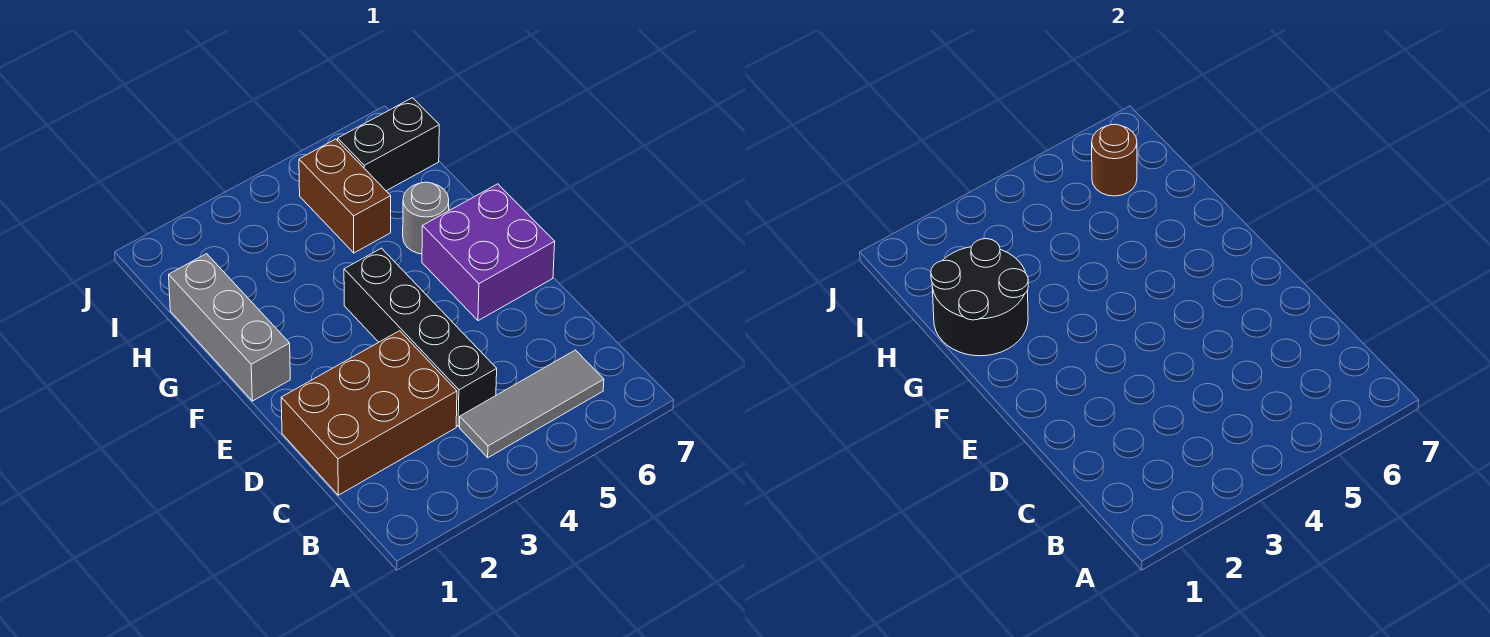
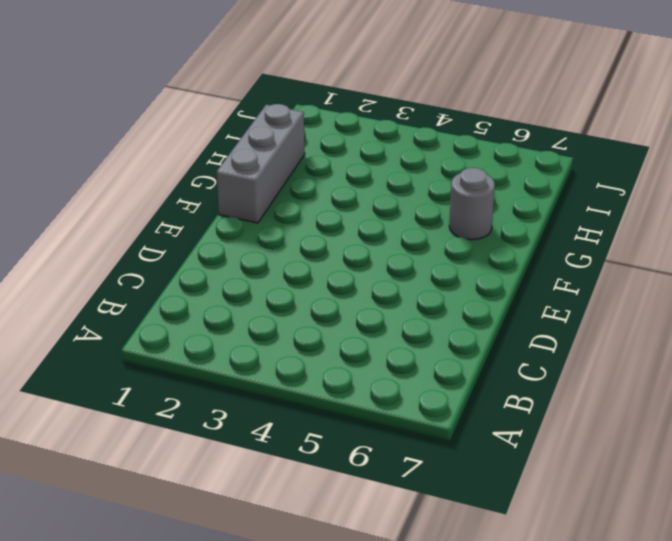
none -> grey 1x3 tile [460,350,604,458]
none -> brown 2x3 brick [281,331,457,495]

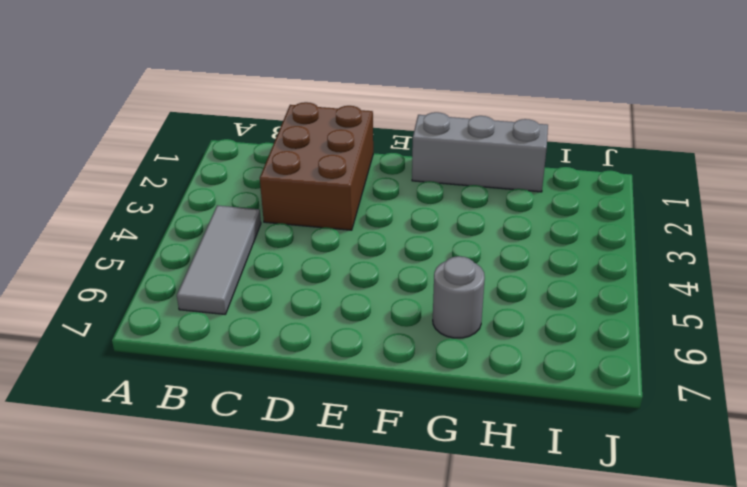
none -> black 1x4 brick [344,248,497,426]
none -> purple 2x2 brick [422,184,555,321]

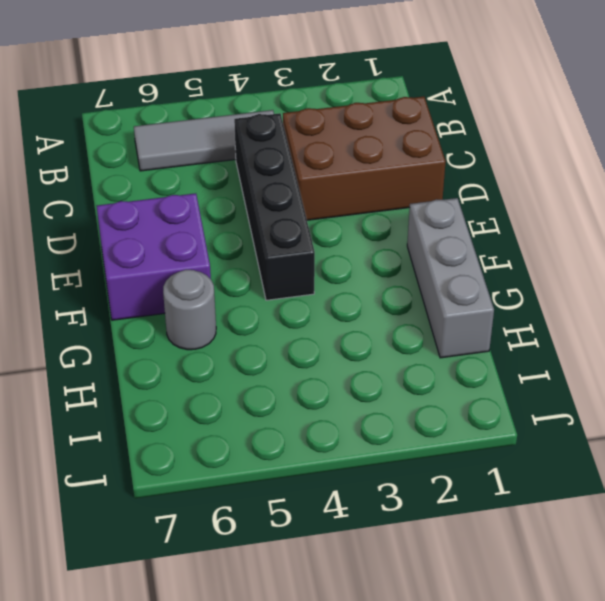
none -> brown 1x2 brick [299,139,391,253]
none -> black 1x2 brick [338,98,439,191]

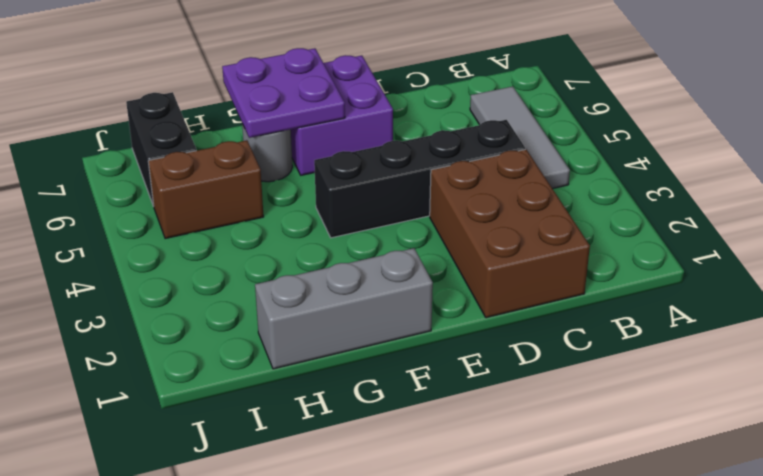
purple 2x2 plate [222,48,345,138] -> none
none -> black 2x2 round brick [931,239,1028,356]
none -> brown 1x1 round brick [1092,124,1137,196]

